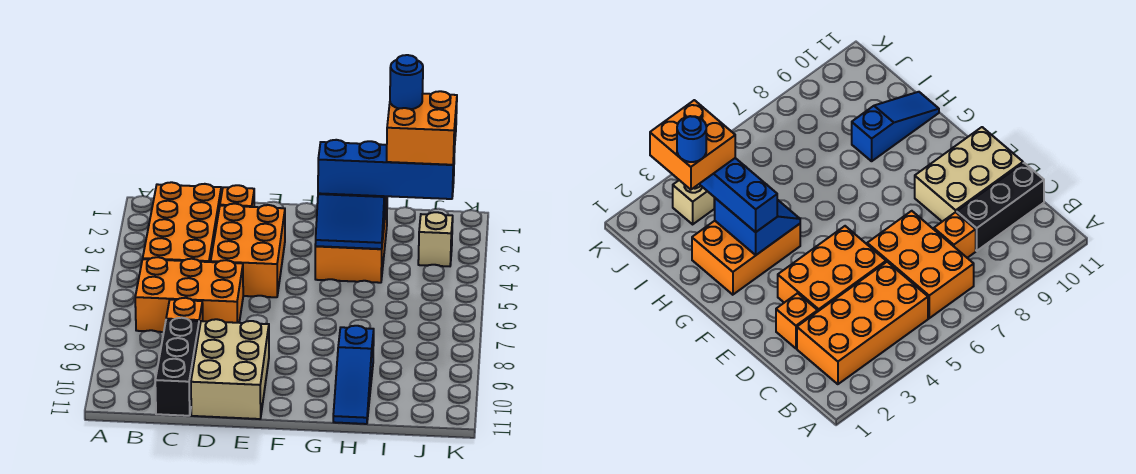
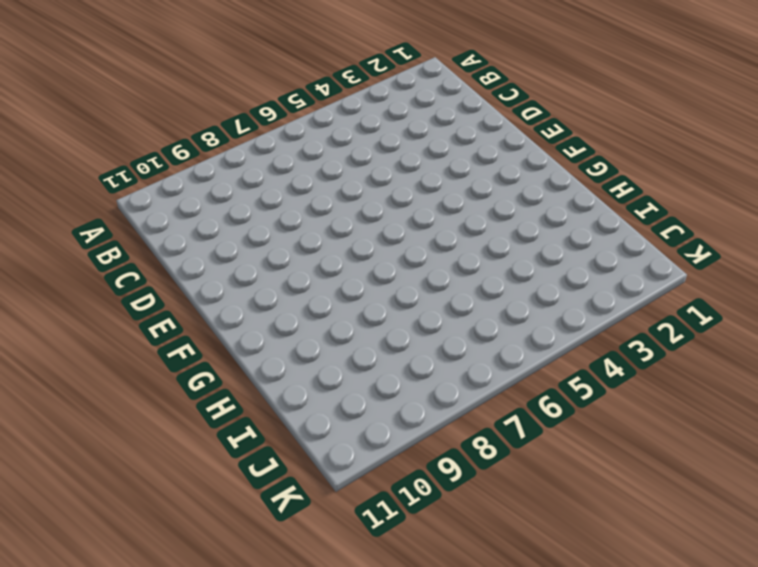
none -> orange 2x4 brick [143,182,221,262]
none -> orange 2x3 brick [135,257,243,332]
none -> orange 1x1 brick [166,298,203,329]

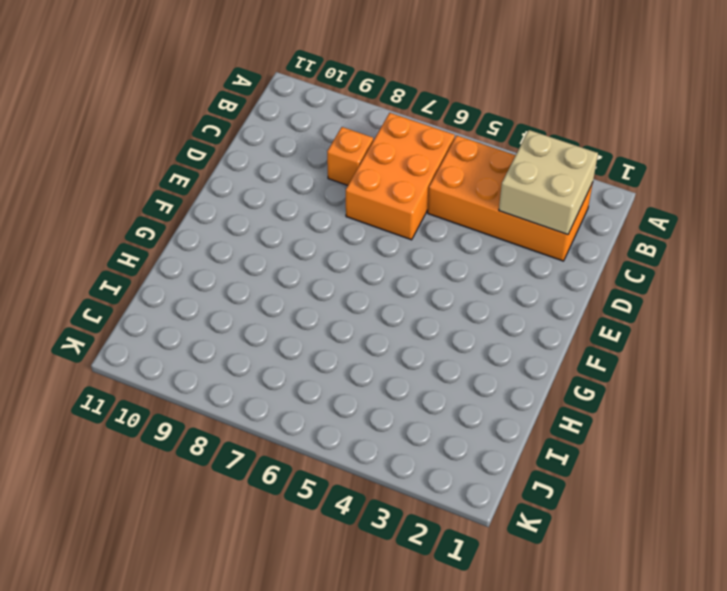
tan 2x2 brick [499,130,598,235] -> none
none -> black 1x3 brick [155,318,199,416]
none -> orange 1x1 brick [220,185,254,207]
none -> orange 2x3 brick [211,204,285,297]

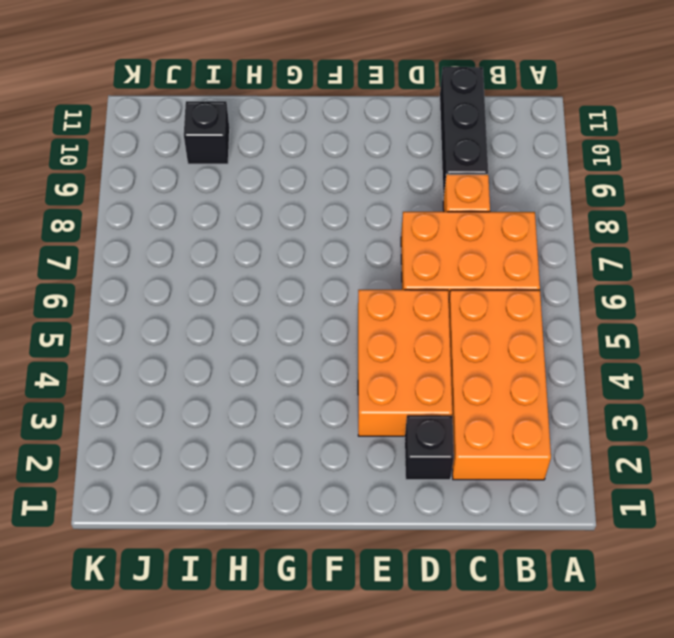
black 1x1 brick [405,415,454,480] -> orange 1x1 brick [220,185,254,207]
black 1x1 brick [184,101,230,164] -> none
none -> tan 2x3 brick [191,319,269,419]
none -> orange 2x3 brick [315,196,387,283]
none -> blue 1x3 slope [333,326,374,424]

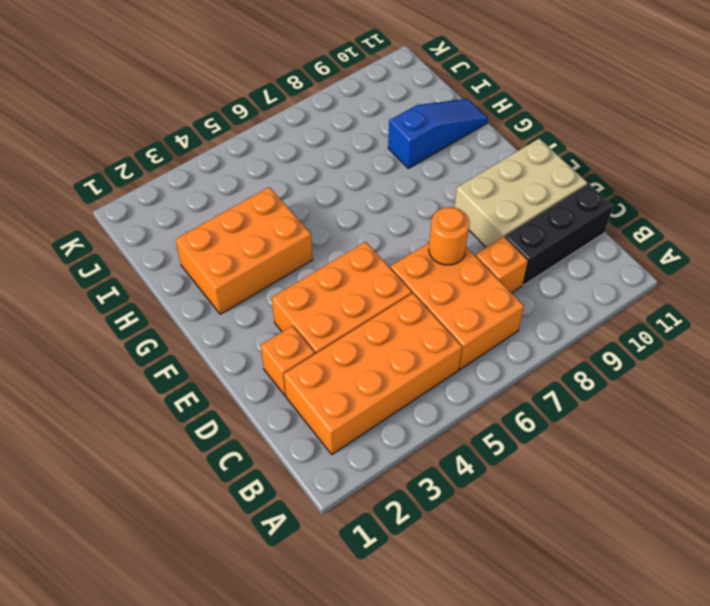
orange 1x1 round brick [429,207,469,265] -> none
none -> tan 1x1 brick [418,212,453,266]
none -> blue 2x2 slope [315,193,386,249]
none -> blue 1x4 brick [318,140,455,199]

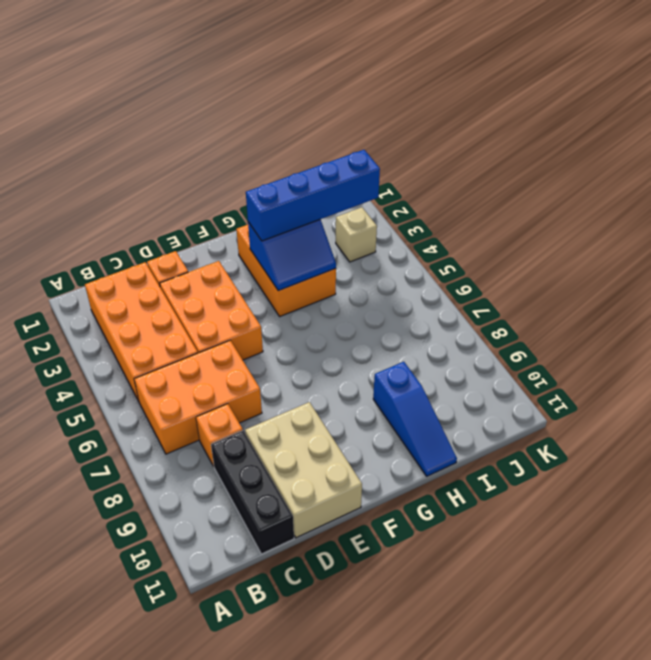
none -> orange 2x2 brick [387,91,457,165]
none -> blue 1x1 round brick [390,55,423,109]

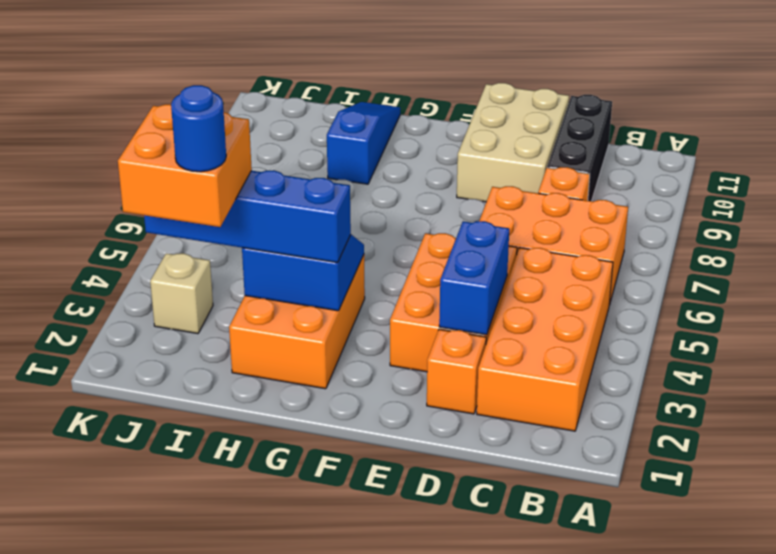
blue 1x2 brick [439,221,509,335] -> none

